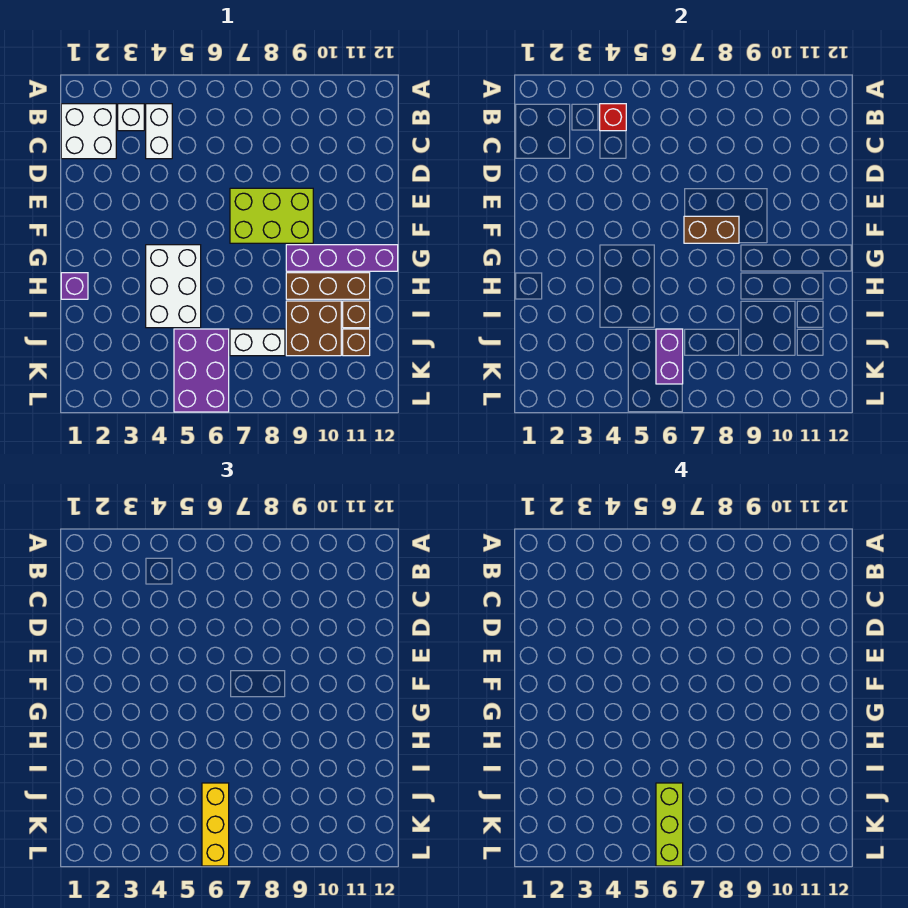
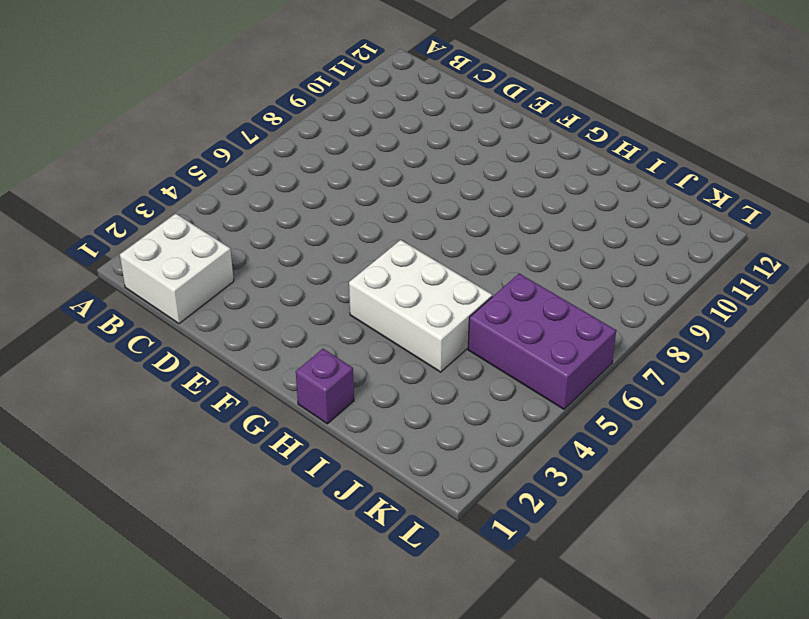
none -> white 1x1 brick [118,104,144,131]
none -> white 1x2 brick [146,104,172,159]
none -> lime 2x3 brick [230,188,313,243]

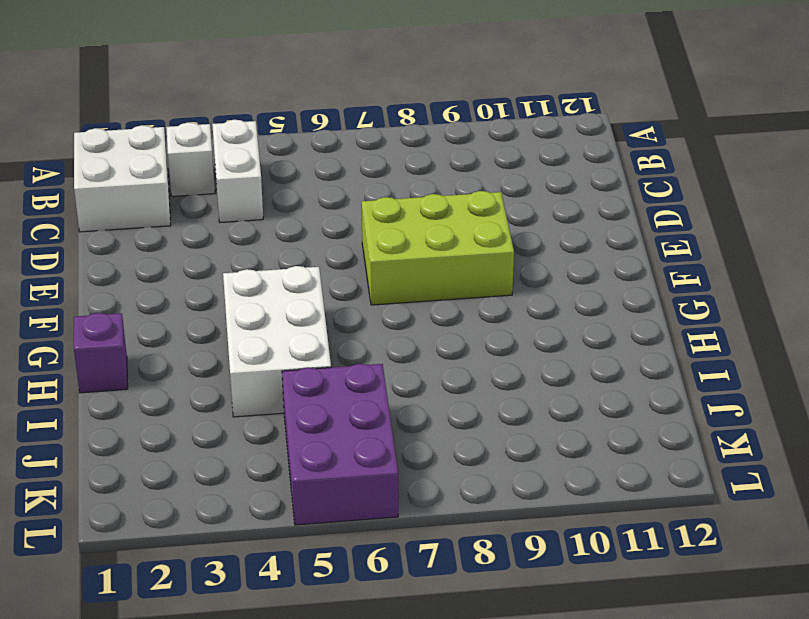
none -> purple 1x4 brick [286,245,398,271]
none -> brown 1x3 brick [286,273,370,299]
none -> brown 2x2 brick [286,301,341,356]

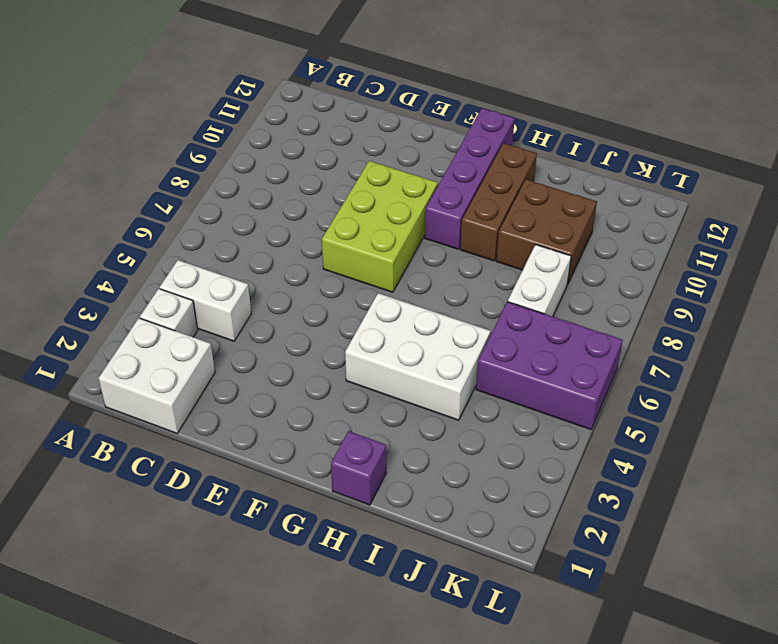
none -> brown 1x1 brick [343,301,370,328]
none -> brown 1x1 brick [343,329,370,356]
none -> red 1x1 brick [600,104,626,131]

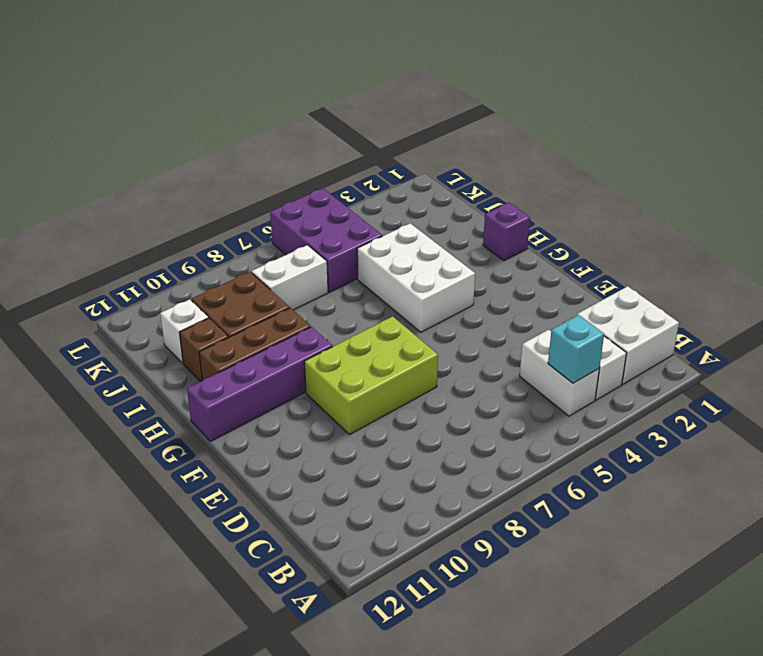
cyan 1x1 brick [548,315,604,383] -> red 1x1 brick [600,104,626,131]
white 1x1 brick [160,299,208,363] -> brown 1x1 brick [343,329,370,356]
none -> brown 1x2 brick [684,216,739,243]
none -> purple 1x2 brick [656,329,683,384]
none -> yellow 1x3 brick [202,783,229,866]

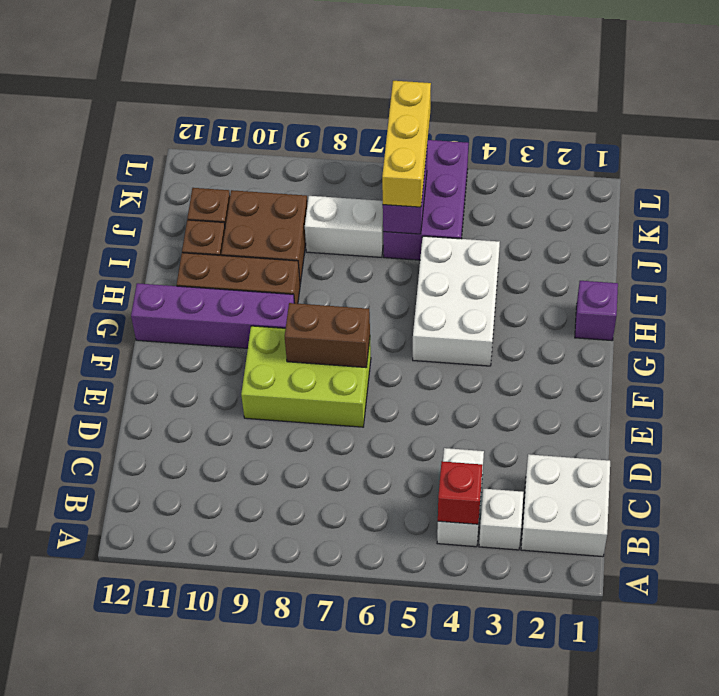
none -> lime 1x3 brick [656,783,683,866]

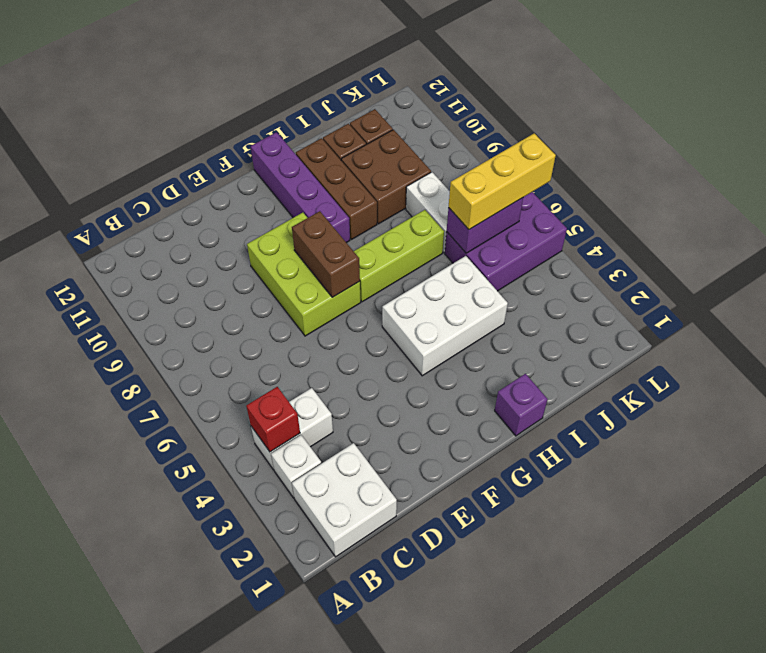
lime 1x3 brick [354,210,444,302] -> lime 1x3 brick moved to [656,783,683,866]

